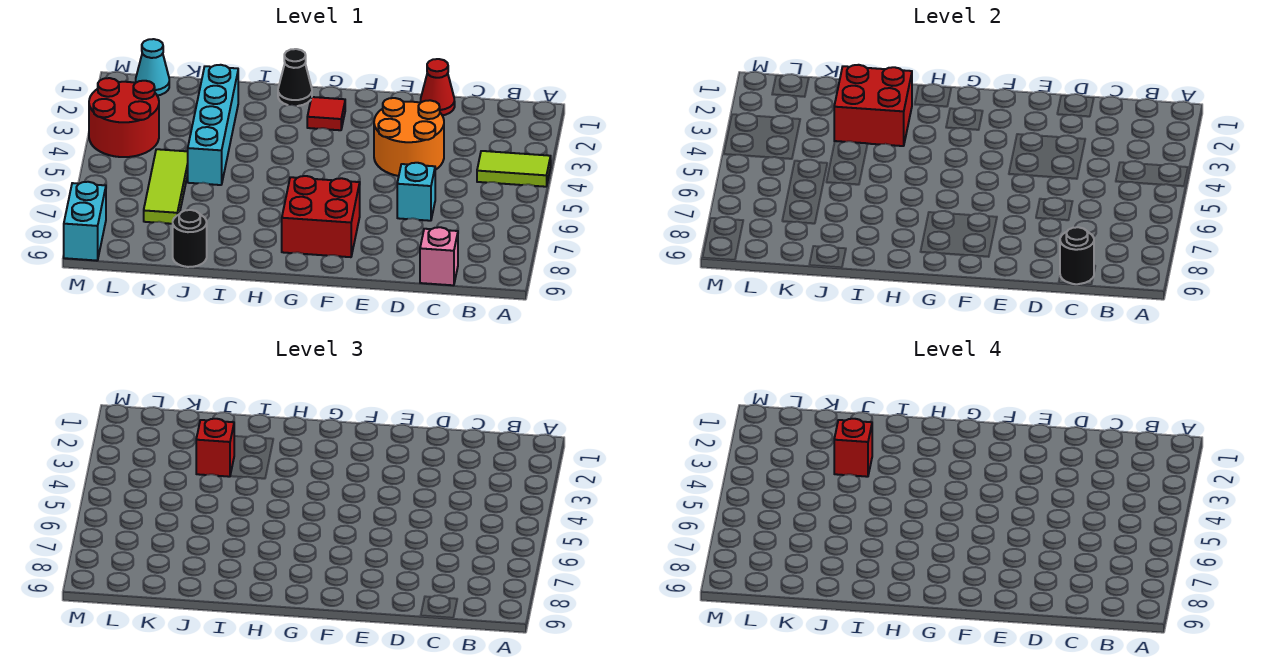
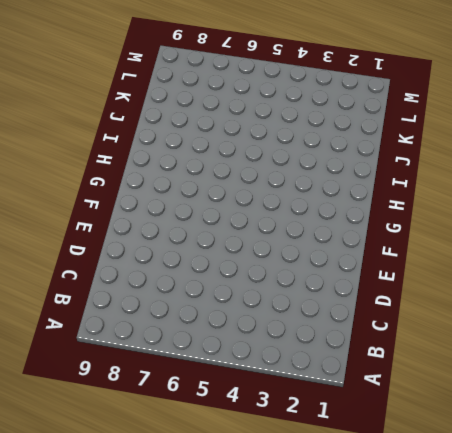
none -> lime 1x2 tile [477,151,551,187]
none -> pink 1x1 brick [420,227,458,285]
none -> red 1x1 cone [421,59,455,115]

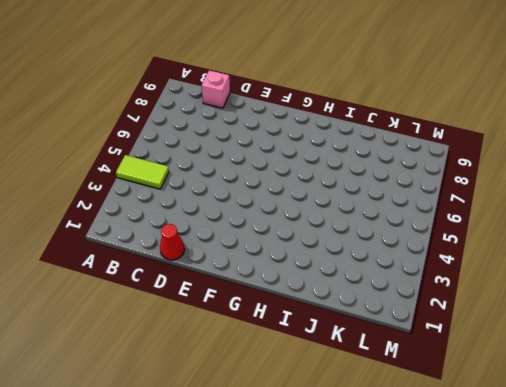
none -> orange 2x2 round brick [374,98,444,176]
none -> cyan 1x1 brick [397,163,435,221]
none -> red 2x2 brick [282,176,360,257]

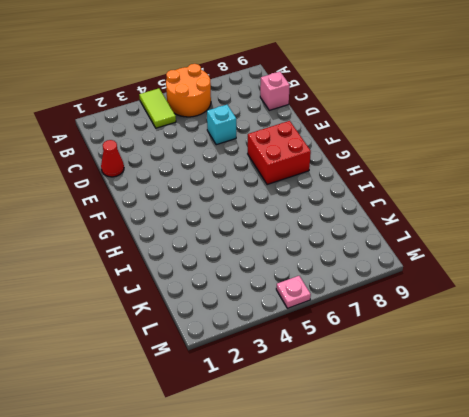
orange 2x2 round brick [166,64,211,117] -> orange 2x2 round brick moved to [374,98,444,176]
pink 1x1 plate [276,276,311,308] -> none
none -> red 1x1 tile [307,97,345,130]
none -> black 1x1 cone [278,49,312,106]
none -> cyan 1x4 brick [188,65,238,185]

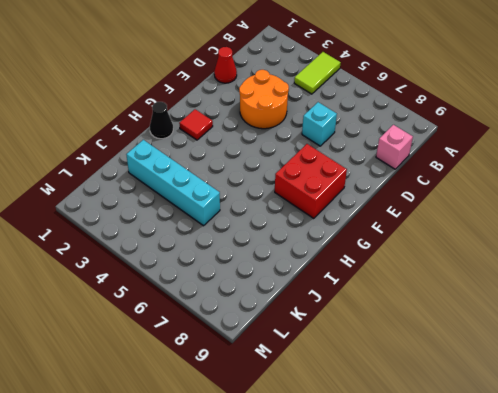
none -> black 1x1 round brick [173,210,207,267]
none -> lime 1x3 tile [144,149,188,224]
none -> cyan 1x1 cone [136,39,169,96]

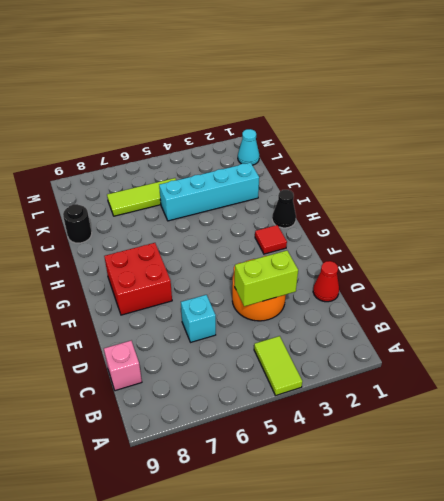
lime 1x2 brick [235,251,298,306] -> none
none -> red 2x2 round brick [89,78,159,157]
none -> cyan 1x2 brick [64,182,106,261]
none -> black 1x1 round brick [1060,227,1094,284]

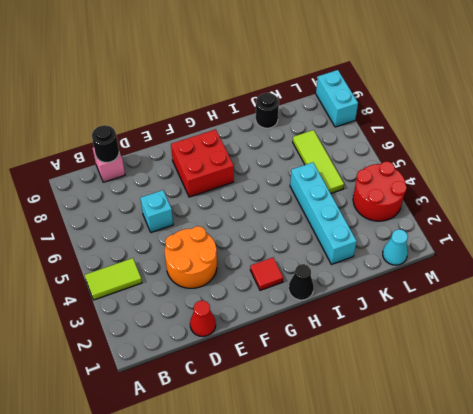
none -> red 2x2 brick [834,65,912,146]
none -> red 1x1 brick [196,419,234,477]
none -> red 1x1 brick [834,419,872,477]

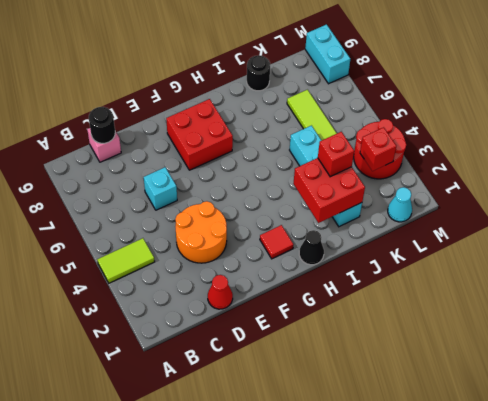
red 1x1 brick [360,127,396,171] -> red 1x1 brick moved to [834,419,872,477]

